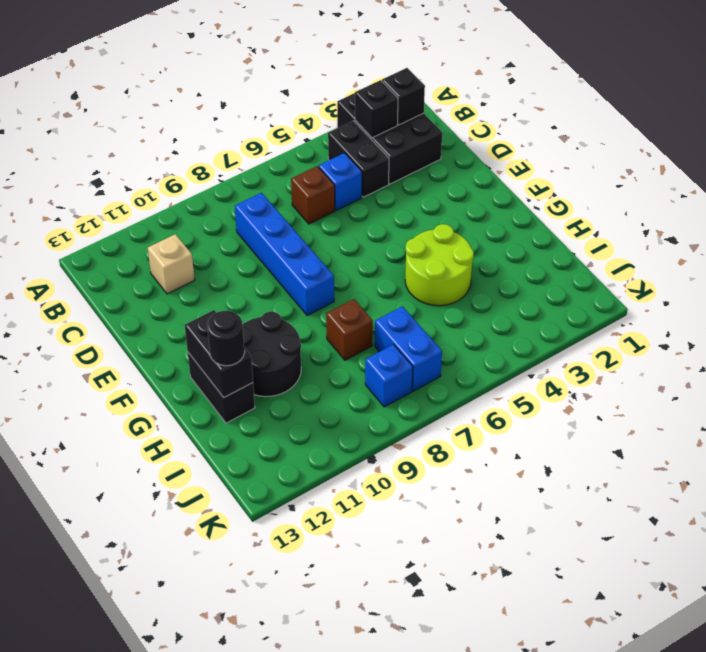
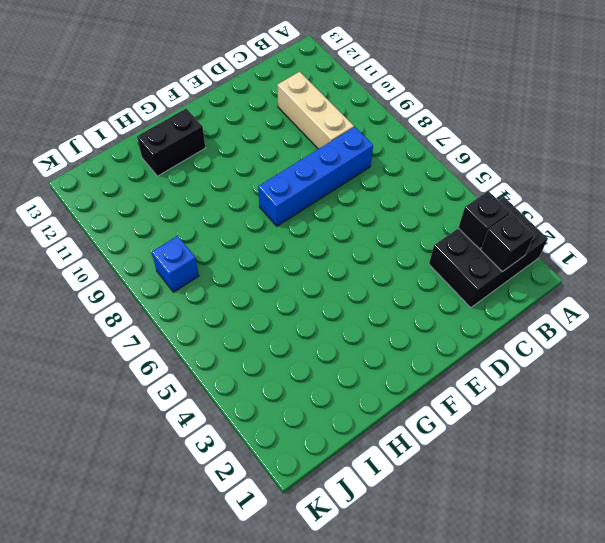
tan 1x3 brick [277,72,354,149] -> tan 1x1 brick [148,234,195,294]
none -> black 1x2 brick [328,121,389,197]
none -> blue 1x1 brick [319,153,362,211]
none -> brown 1x1 brick [291,166,335,224]

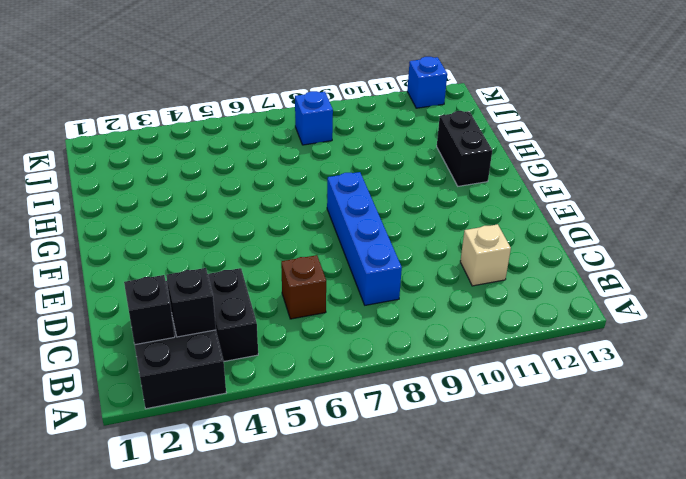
blue 1x1 brick [407,57,447,108] -> blue 1x1 brick moved to [319,153,362,211]
none -> lime 2x2 round brick [405,224,474,306]
none -> black 2x2 round brick [243,311,301,397]
none -> brown 1x1 brick [326,299,373,360]

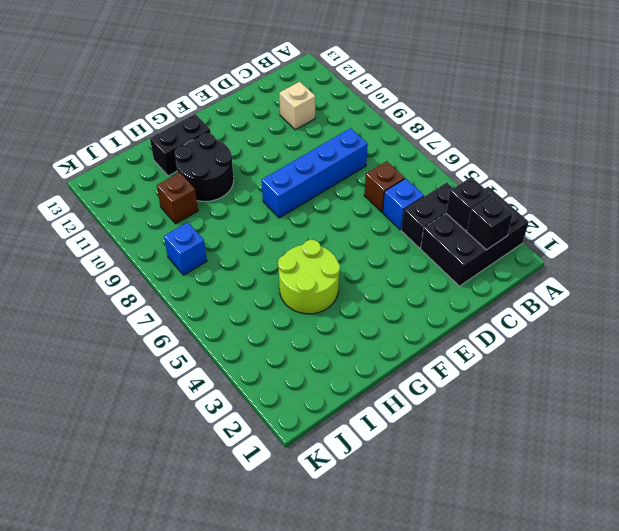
brown 1x1 brick [157,172,198,224] -> brown 1x1 brick moved to [326,299,373,360]
none -> blue 1x2 brick [375,306,442,391]
none -> black 1x2 brick [185,310,253,397]
none -> black 1x1 round brick [207,311,245,366]

